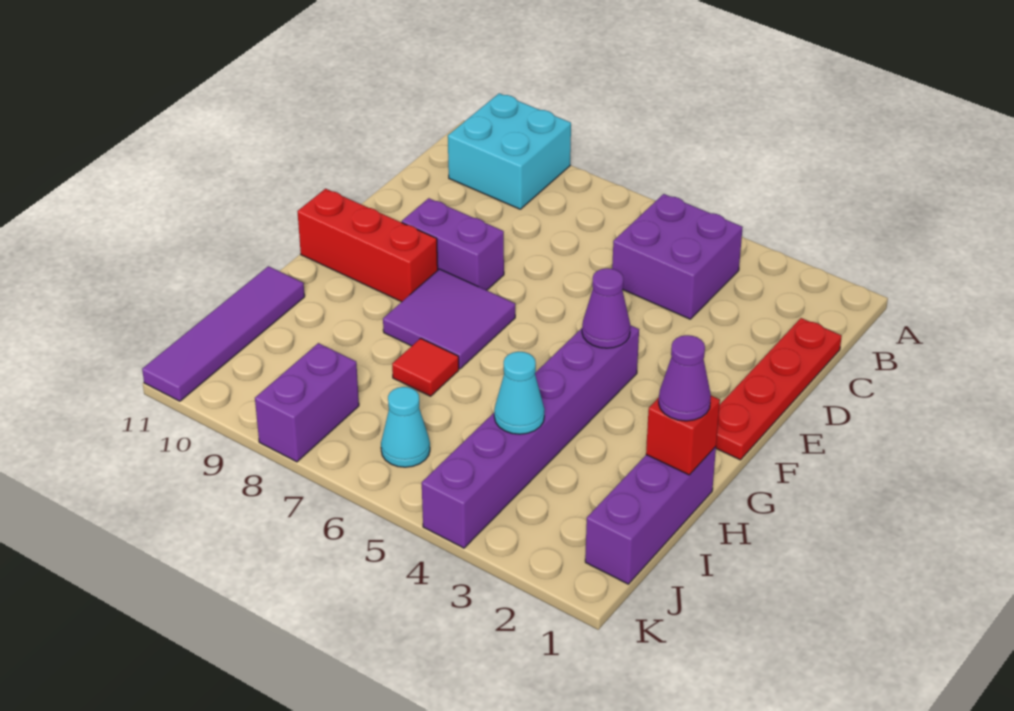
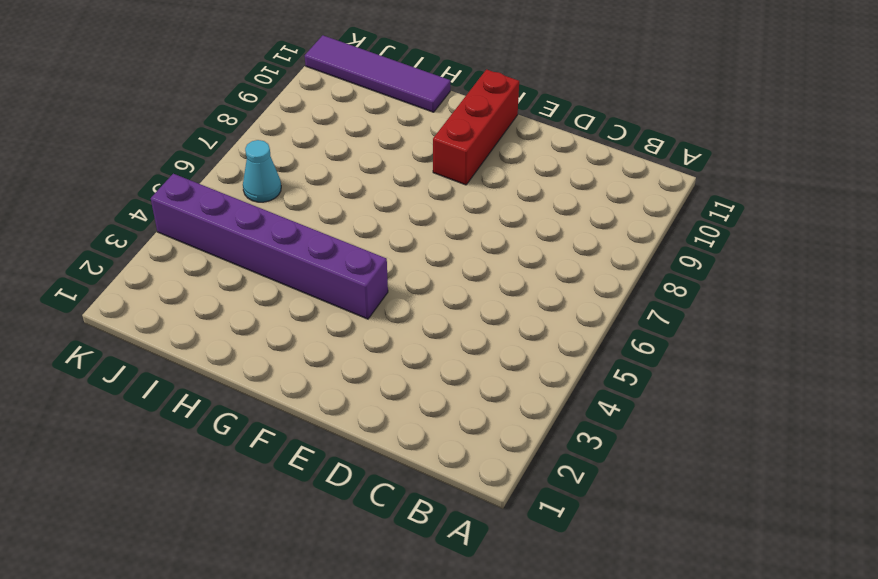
none -> cyan 2x2 brick [448,93,571,209]
none -> purple 2x2 brick [612,194,743,319]
none -> red 1x4 plate [716,318,842,460]

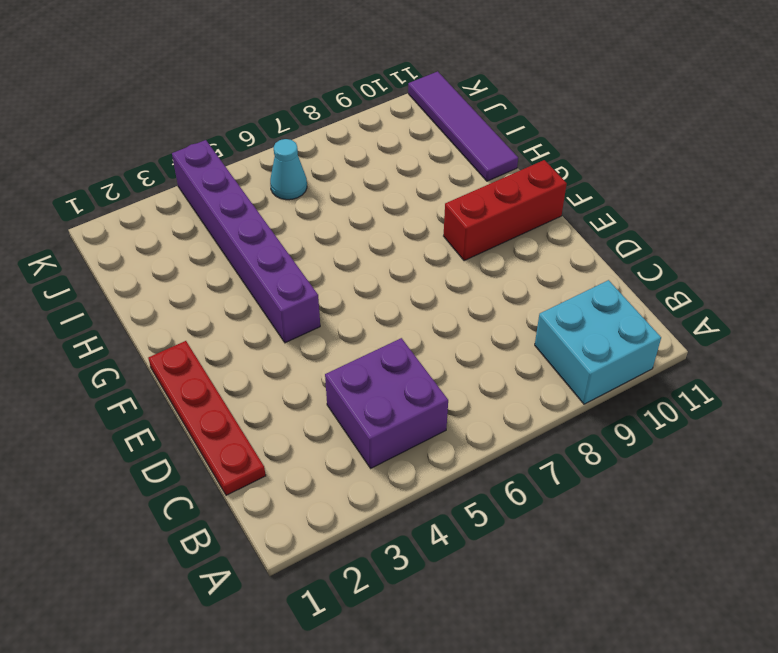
none -> purple 1x2 brick [402,198,504,290]
none -> purple 2x2 tile [383,269,515,369]
none -> purple 1x3 brick [585,447,716,584]

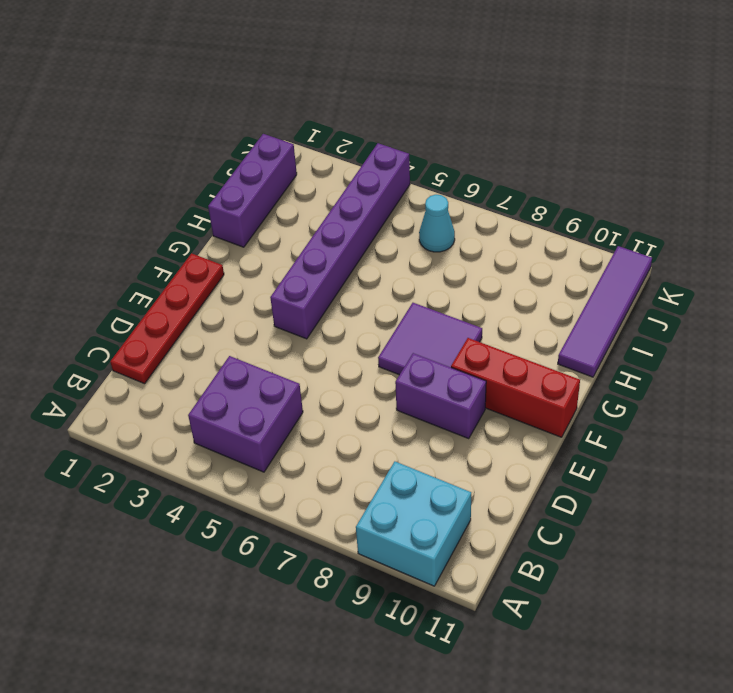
none -> red 1x1 tile [392,338,459,396]
none -> purple 1x2 brick [255,343,359,462]
none -> purple 1x1 cone [582,268,630,348]

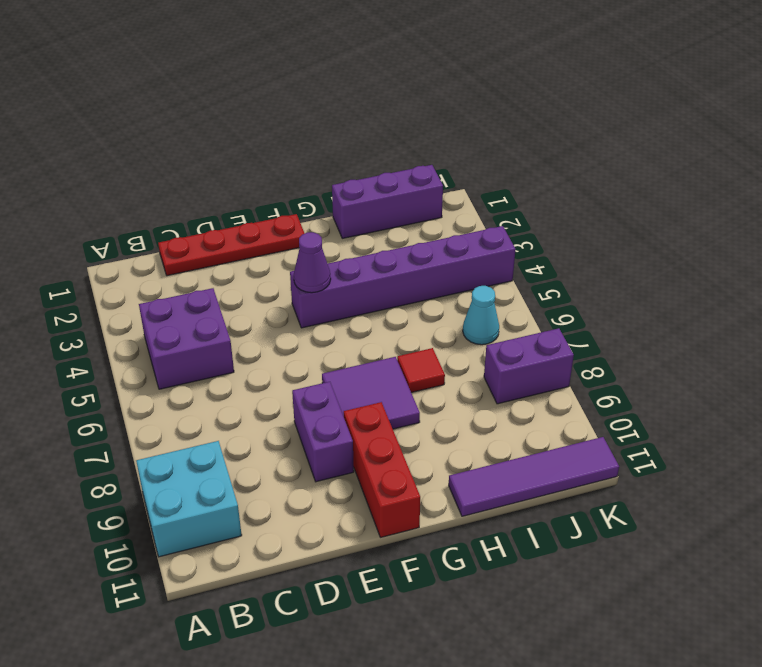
none -> red 1x1 brick [646,396,720,475]
none -> cyan 1x1 cone [494,352,545,434]
none -> purple 1x1 cone [659,335,711,421]

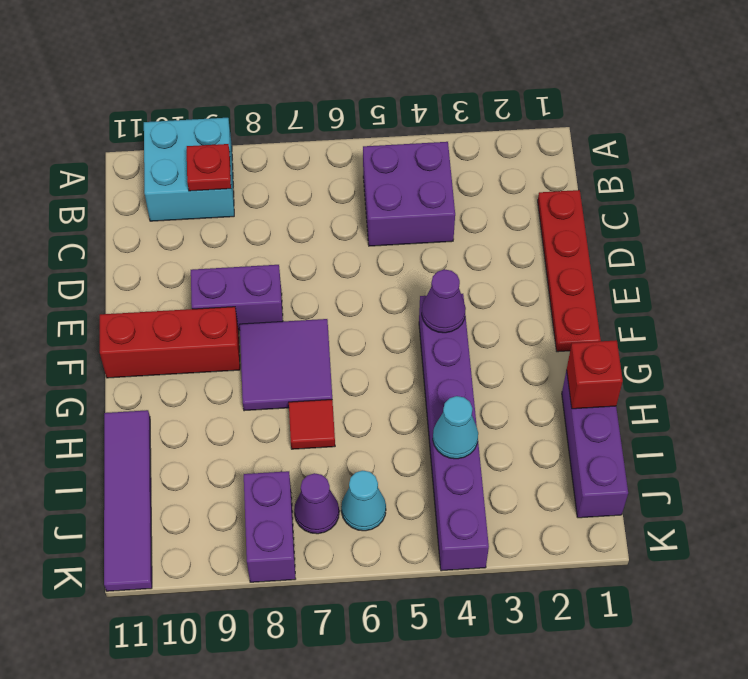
red 1x1 plate [187,144,231,191] -> none
purple 1x1 cone [294,473,339,534] -> purple 1x1 cone moved to [659,335,711,421]

